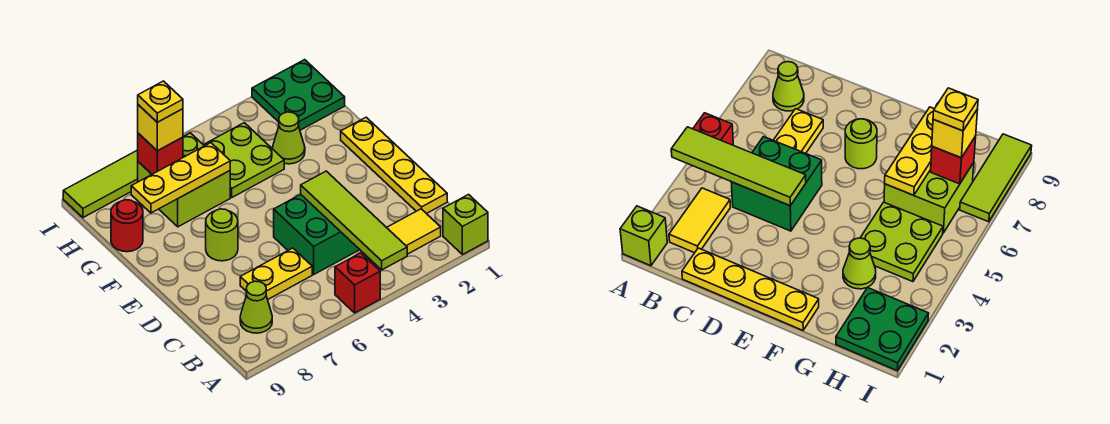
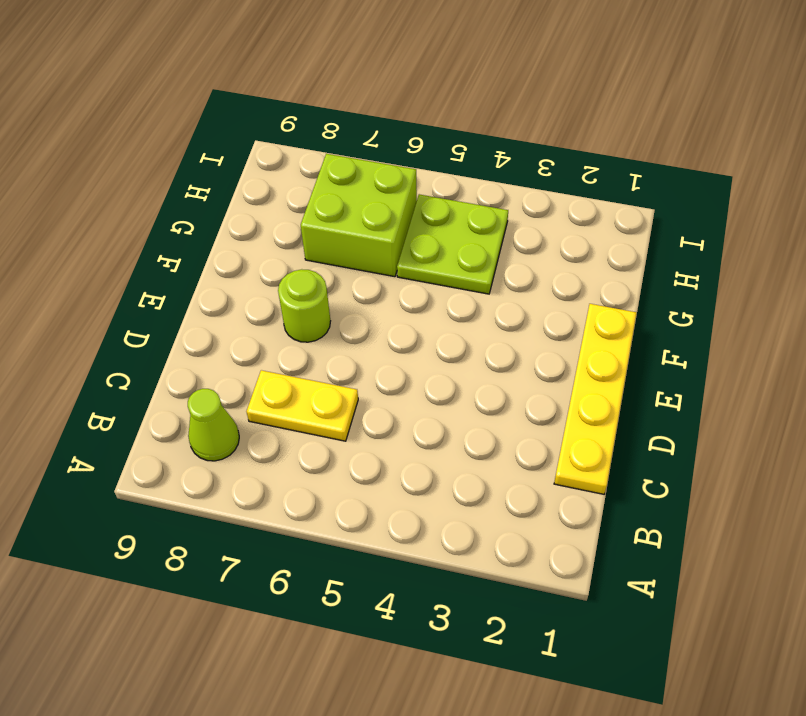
none -> lime 1x1 brick [443,195,488,255]
none -> red 1x1 brick [335,253,380,313]
none -> yellow 1x2 tile [387,209,441,254]

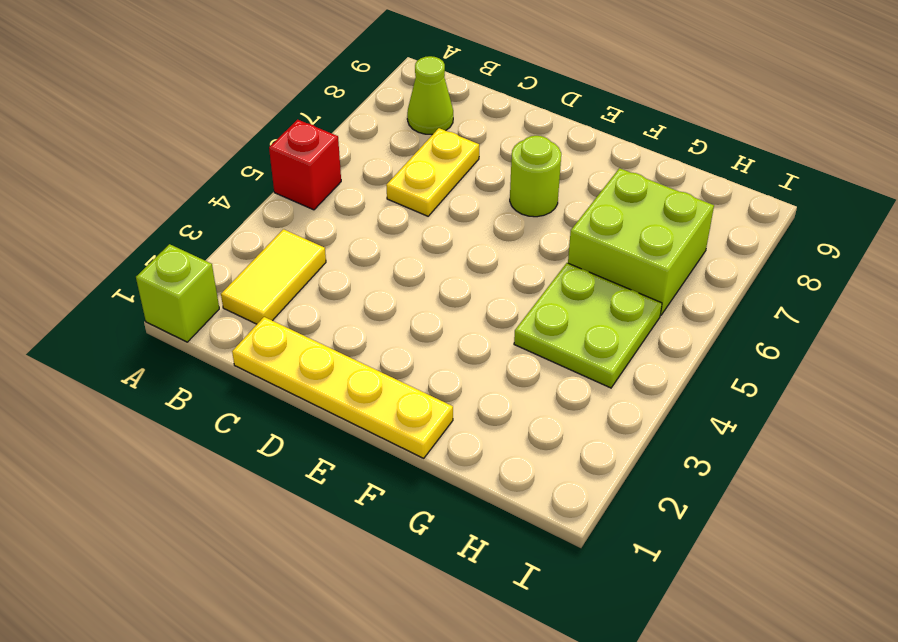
none -> green 2x2 brick [274,194,360,274]
none -> lime 1x1 cone [273,112,305,164]
none -> red 1x1 round brick [111,200,143,252]

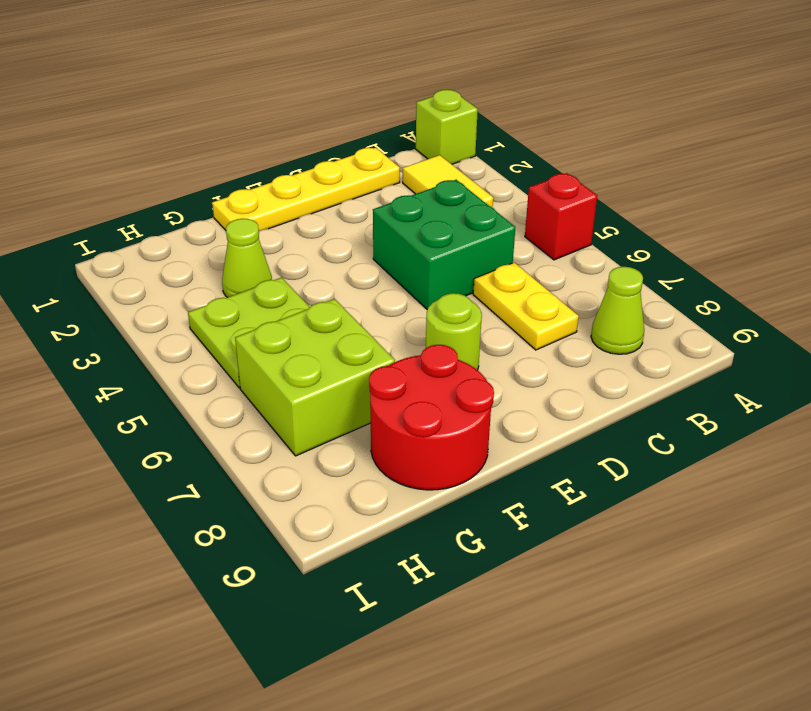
red 2x2 round brick [369,345,494,490] -> red 1x1 round brick [111,200,143,252]
none -> green 2x2 plate [252,60,345,130]
none -> lime 1x3 tile [63,150,138,218]
none -> lime 1x4 tile [301,171,407,270]

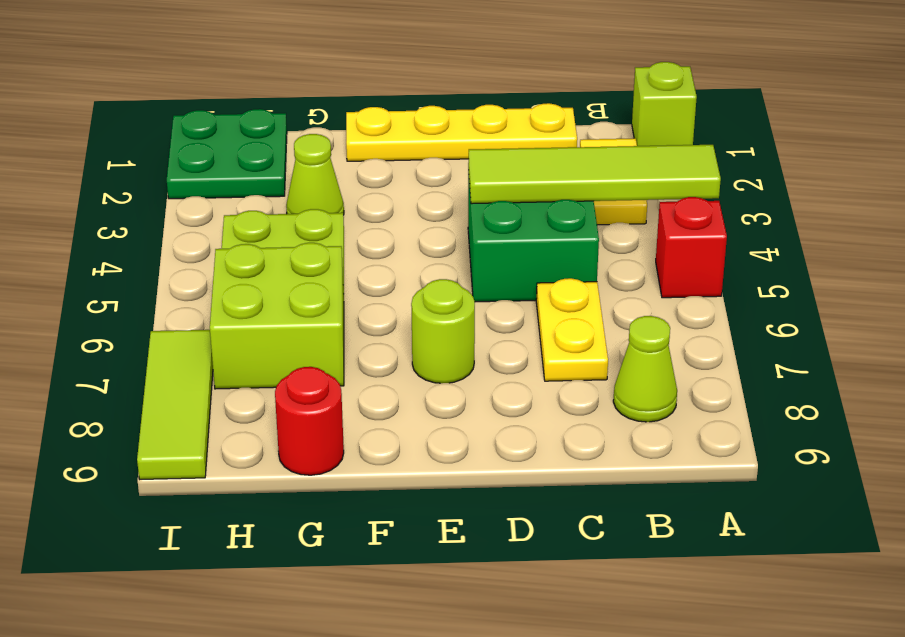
none -> yellow 1x3 plate [131,143,230,213]
none -> red 1x1 brick [138,133,183,174]
none -> yellow 1x1 brick [138,105,183,151]

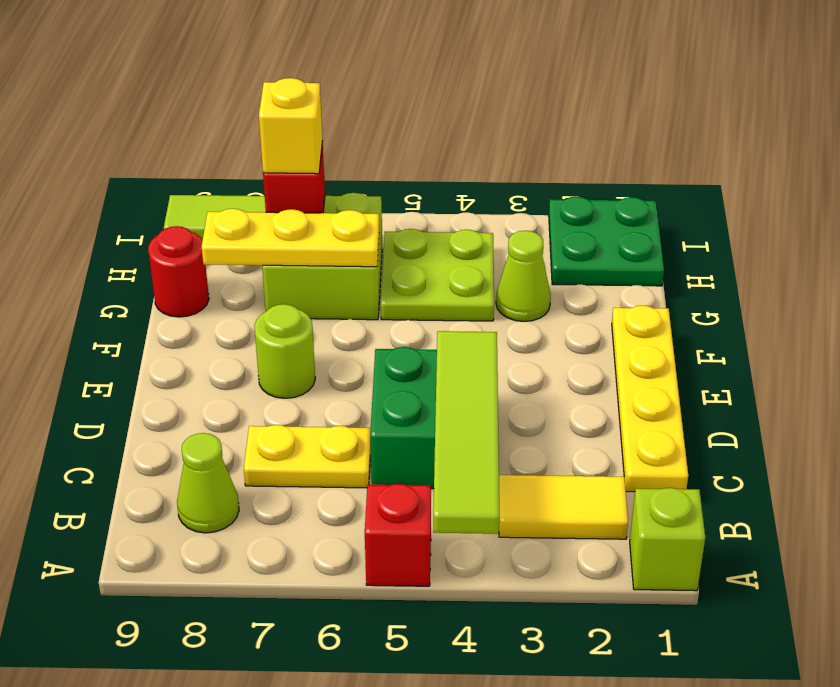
none -> yellow 1x1 plate [138,81,183,122]

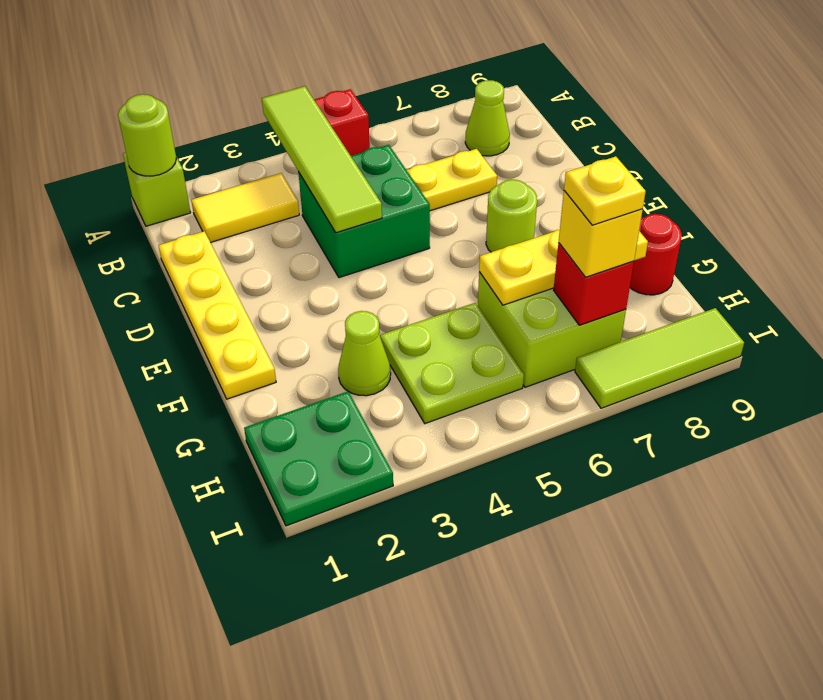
lime 1x1 round brick [118,94,176,176] -> none

